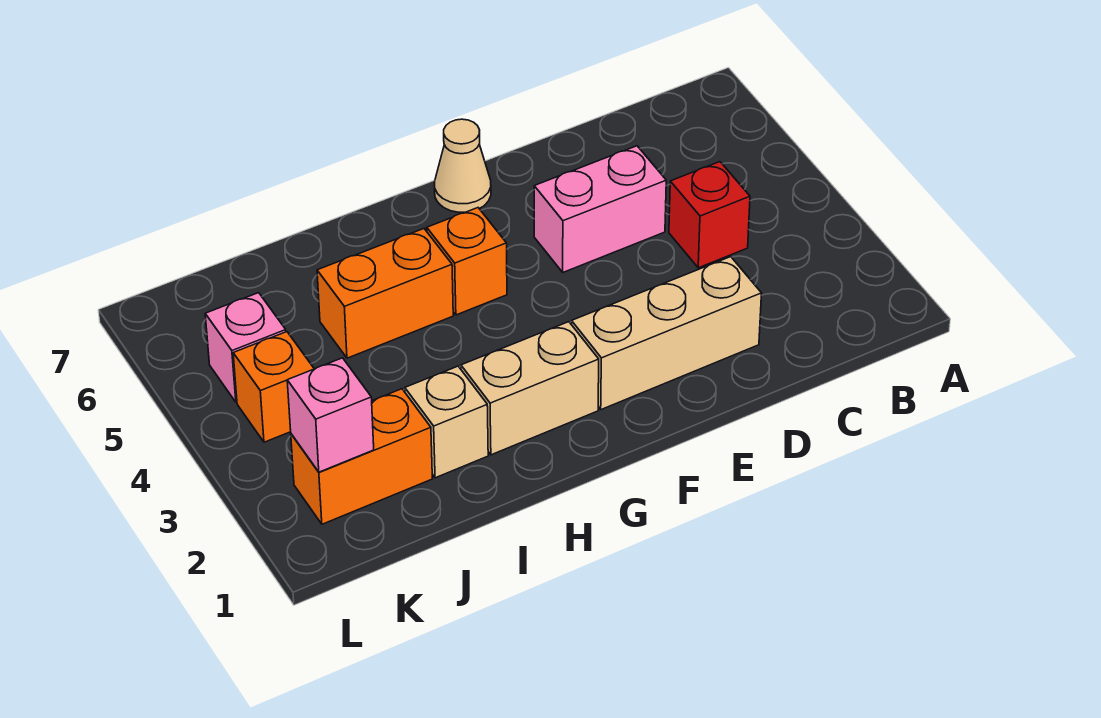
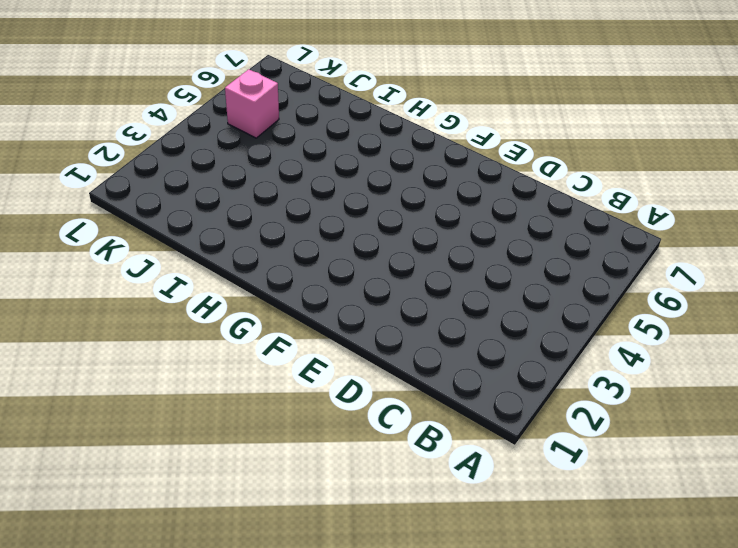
none -> red 1x1 brick [669,162,750,268]
none -> tan 1x3 brick [572,257,762,410]
none -> pink 1x2 brick [534,146,666,272]

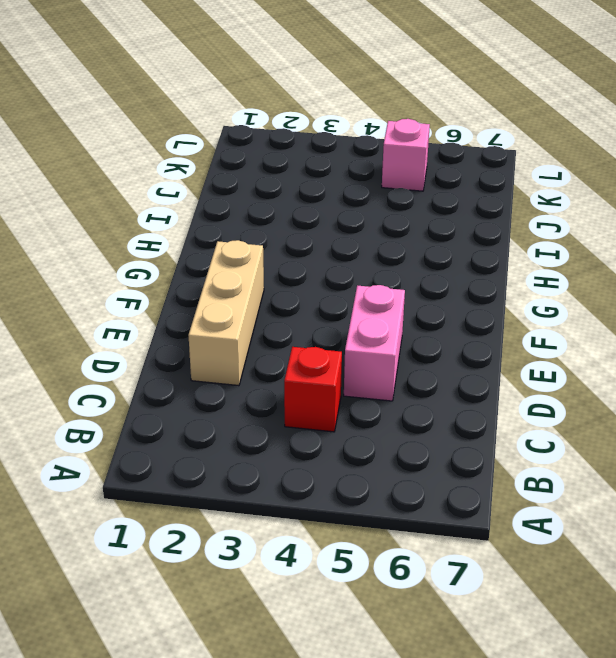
none -> tan 1x1 cone [435,119,491,212]
none -> tan 1x2 brick [461,322,599,455]
none -> orange 1x1 brick [427,208,507,315]

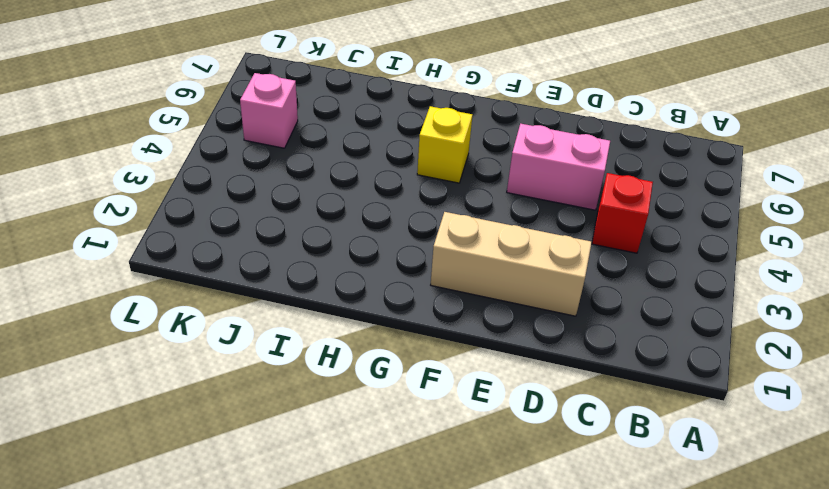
yellow 1x1 brick [417,106,472,183] -> orange 1x1 brick [427,208,507,315]
none -> tan 1x1 cone [435,119,491,212]
none -> tan 1x2 brick [461,322,599,455]
none -> orange 1x2 brick [317,229,453,358]

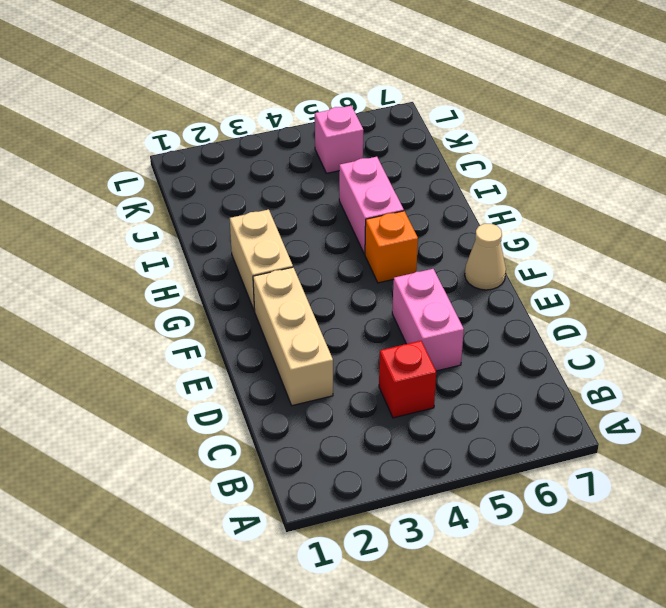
pink 1x2 brick [339,157,404,254] -> orange 1x2 brick [317,229,453,358]
none -> tan 1x1 brick [405,366,488,478]
none -> orange 1x2 brick [291,389,432,524]
none -> orange 1x1 brick [233,332,314,442]

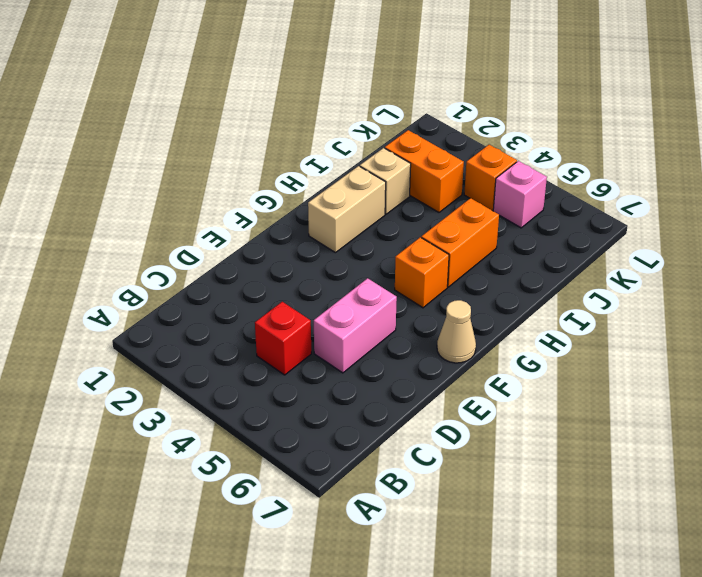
orange 1x2 brick [385,130,464,212] -> orange 1x2 brick turned to [291,389,432,524]
none -> tan 1x3 brick [572,257,762,410]
none -> pink 1x1 brick [287,358,374,472]

